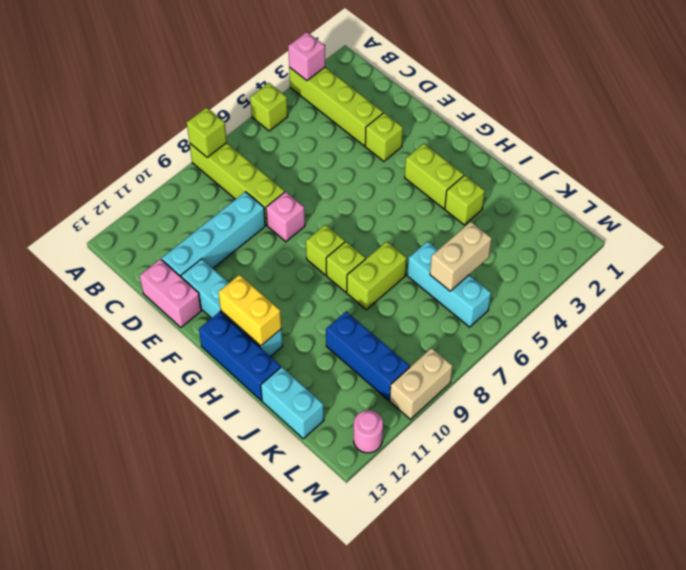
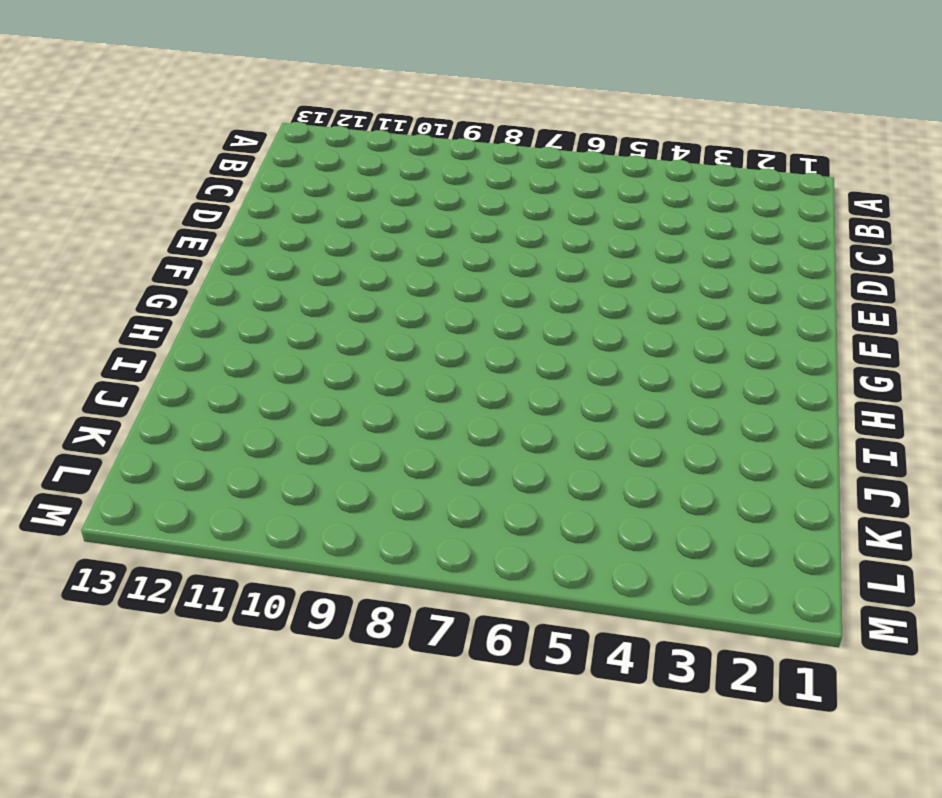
none -> lime 1x4 brick [289,67,383,146]
none -> lime 1x1 brick [250,83,288,131]
none -> lime 1x4 brick [190,143,285,225]

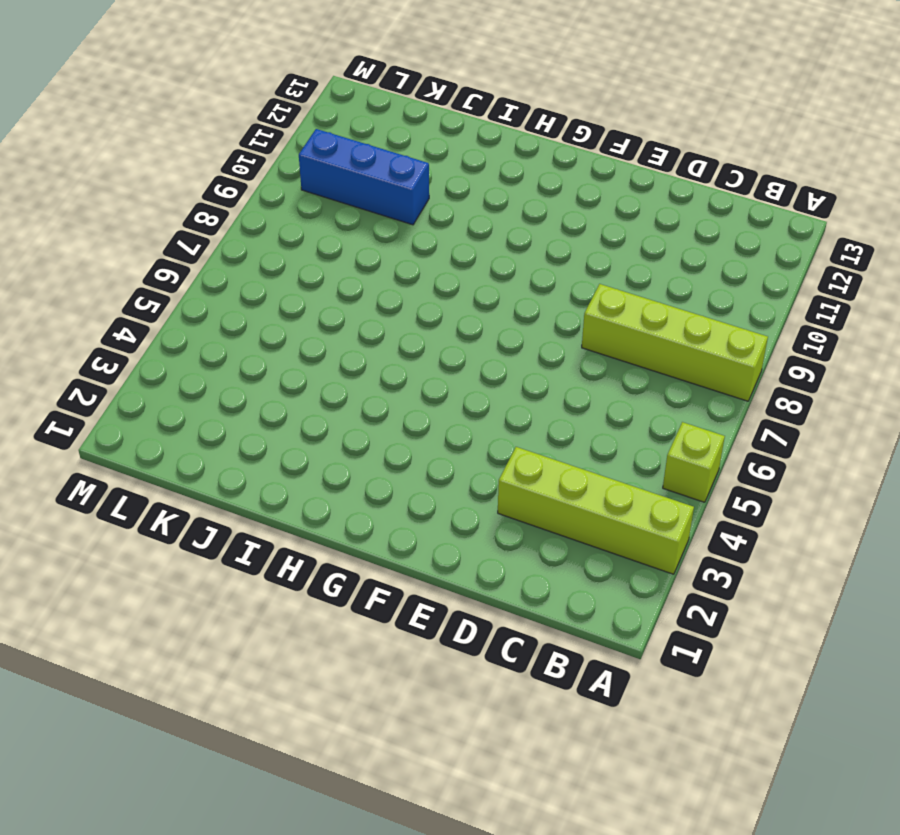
none -> cyan 1x4 brick [162,192,265,277]
none -> pink 1x2 brick [140,259,201,327]
none -> lime 1x1 brick [365,113,403,161]

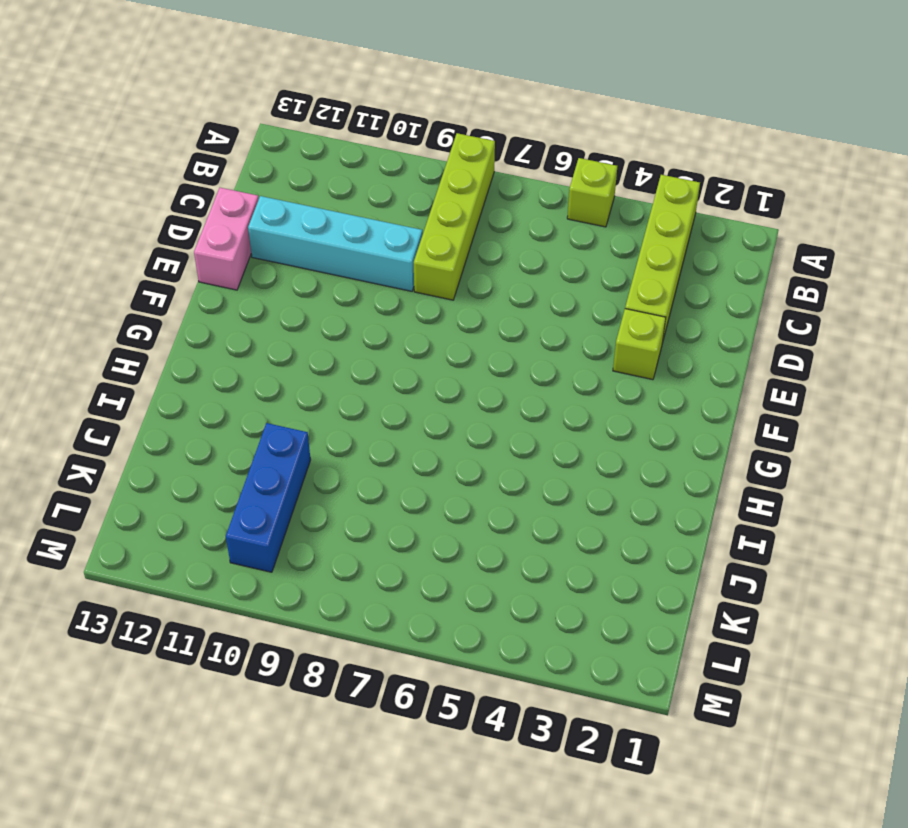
none -> pink 1x1 brick [266,192,305,242]
none -> cyan 1x4 brick [181,259,283,357]
none -> lime 1x2 brick [405,144,464,209]

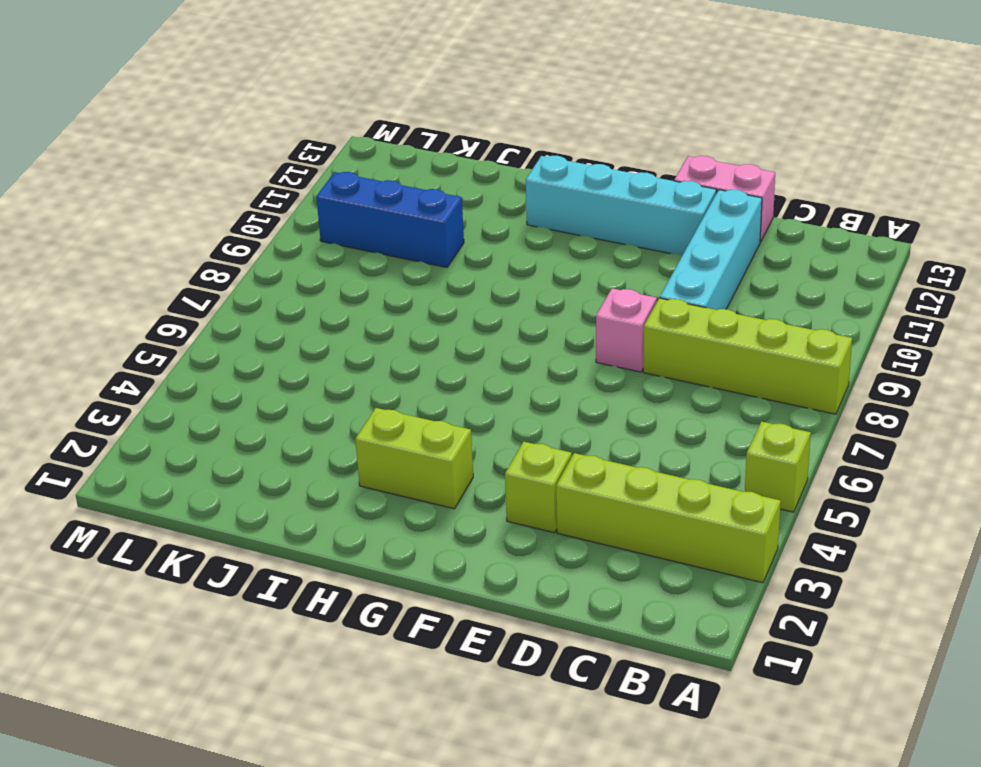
none -> lime 1x1 brick [306,225,345,275]
none -> blue 1x3 brick [199,312,281,400]
none -> lime 1x1 brick [326,242,365,292]

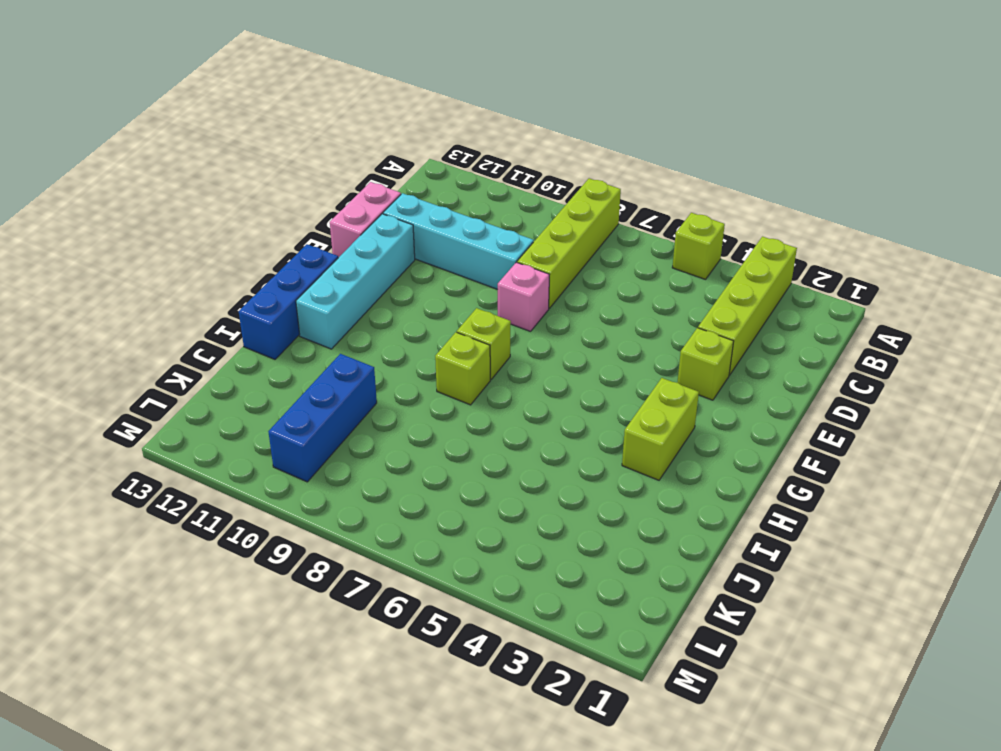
none -> lime 1x1 brick [445,175,485,225]
none -> lime 1x2 brick [347,241,407,310]
none -> cyan 1x3 brick [407,241,491,327]

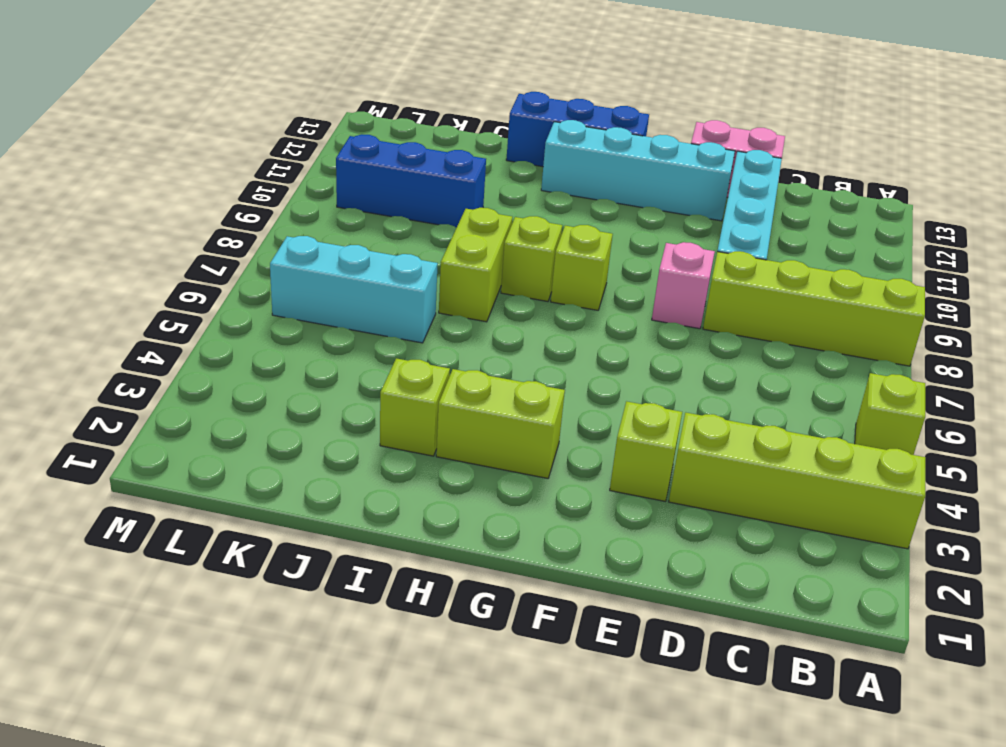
none -> cyan 1x2 brick [261,367,324,439]
none -> tan 1x2 brick [390,348,453,419]
none -> pink 1x1 round brick [354,410,383,453]

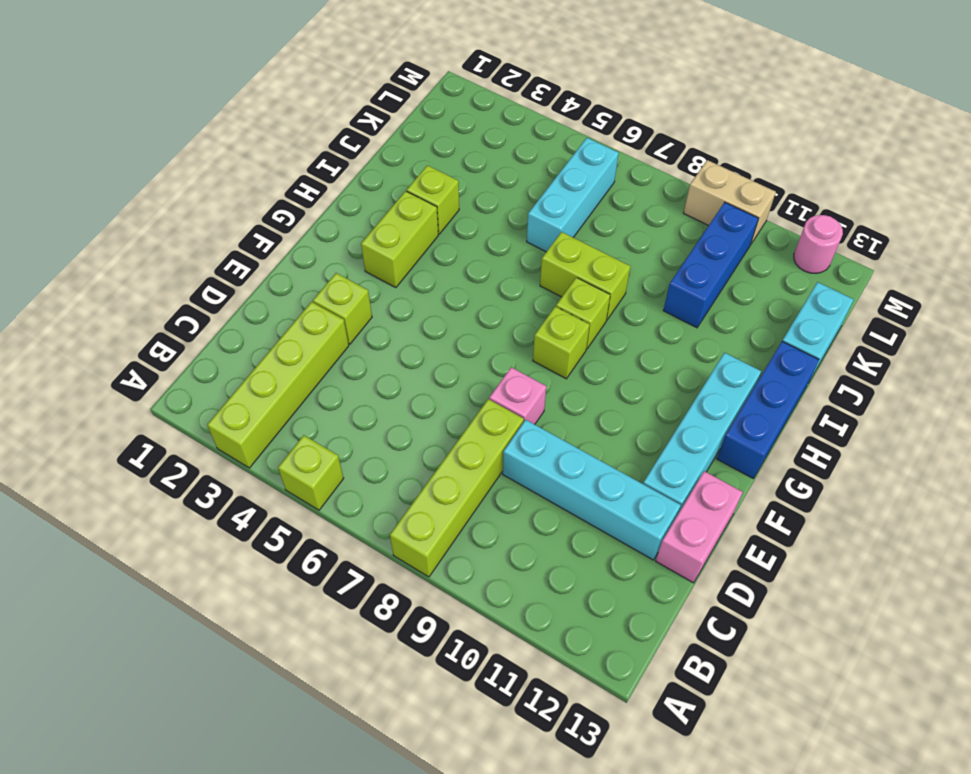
none -> pink 1x1 brick [288,32,325,81]
none -> lime 1x1 brick [187,108,227,158]
none -> yellow 1x2 brick [218,275,281,346]

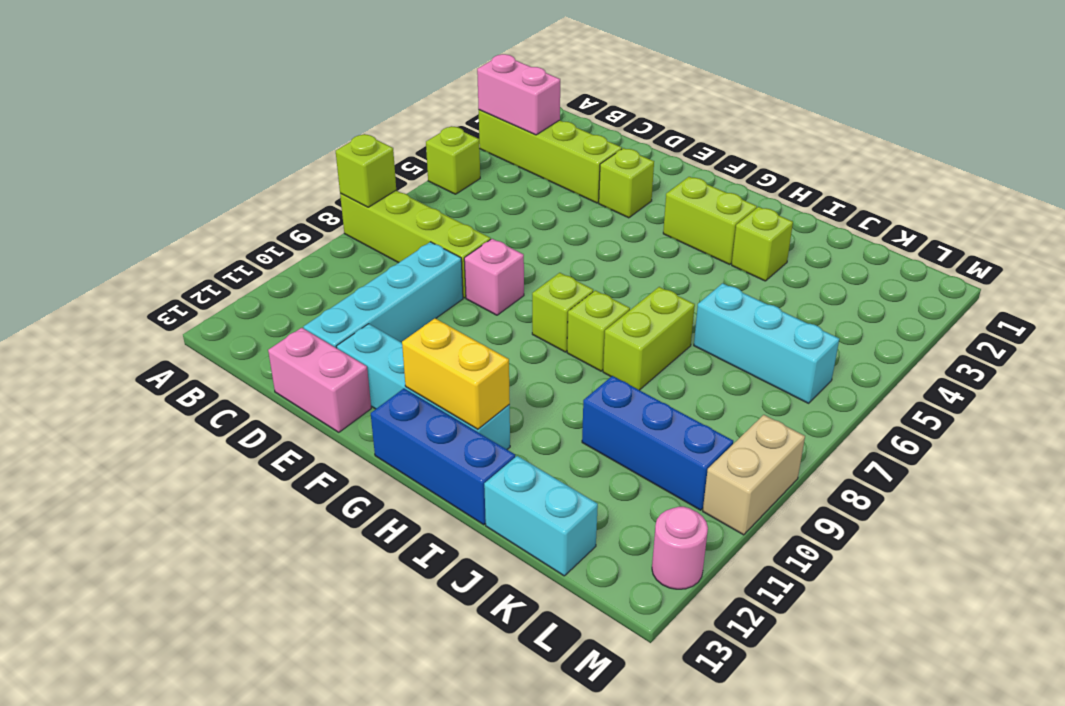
pink 1x2 brick [477,54,560,135] -> pink 1x1 brick [288,32,325,81]
none -> tan 1x2 brick [430,222,492,291]

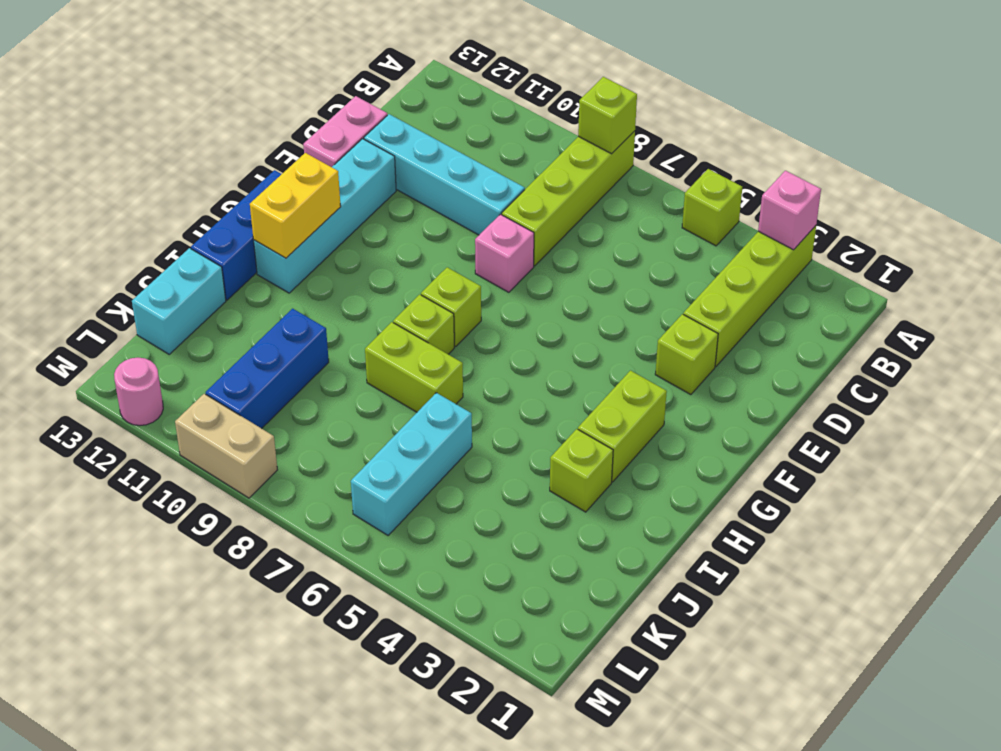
none -> tan 1x2 brick [430,222,492,291]

